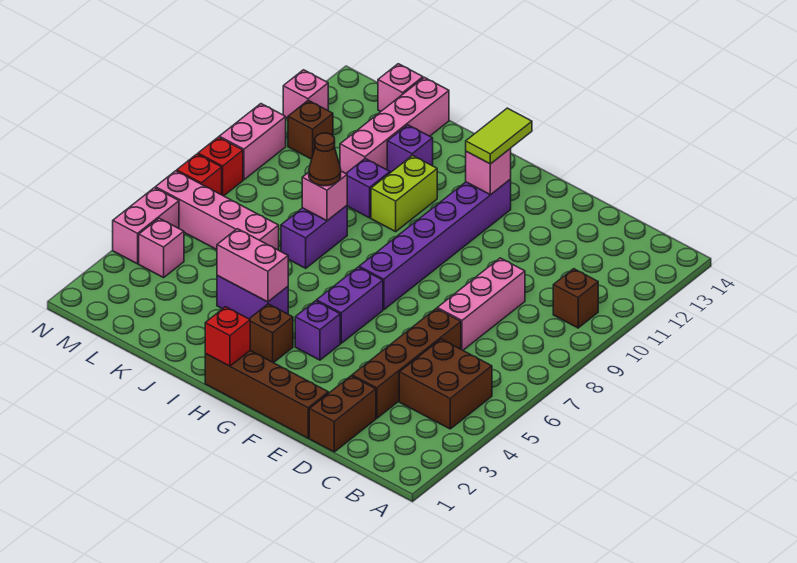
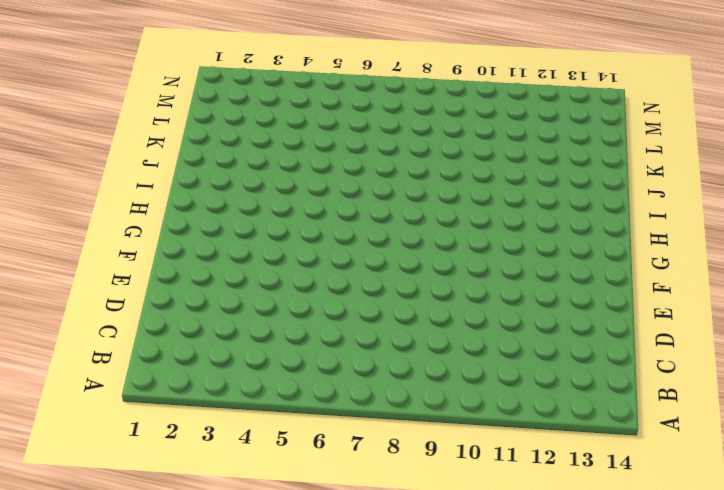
none -> brown 2x2 brick [399,339,492,429]
none -> brown 1x1 brick [553,269,598,328]
none -> brown 1x2 brick [309,376,376,452]
none -> brown 1x4 brick [352,308,461,418]

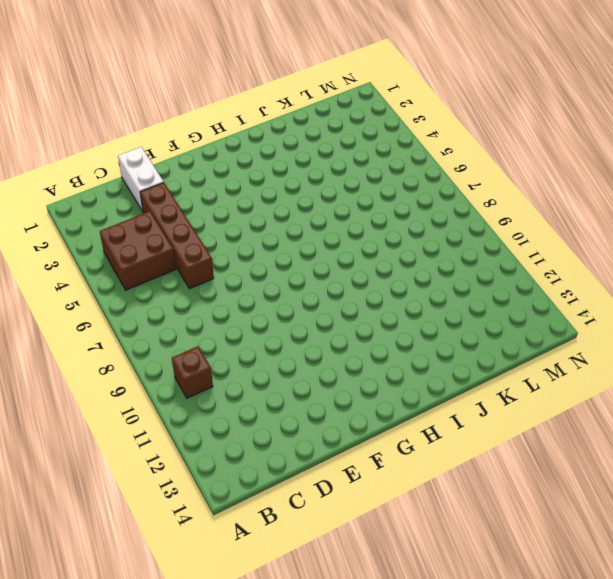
white 1x2 brick [118,147,164,211] -> brown 1x2 brick [309,376,376,452]
none -> pink 1x3 brick [437,258,525,350]
none -> brown 1x4 brick [205,351,329,438]
none -> purple 1x1 brick [295,301,340,360]
none -> purple 1x2 brick [317,267,383,343]

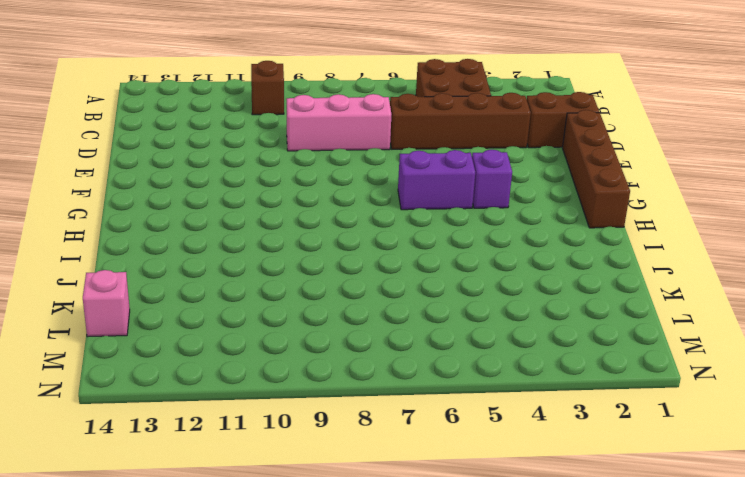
none -> purple 1x6 brick [359,179,511,310]
none -> brown 1x1 brick [250,304,293,363]
none -> purple 1x2 brick [217,276,288,319]
none -> lime 1x2 brick [371,155,437,232]

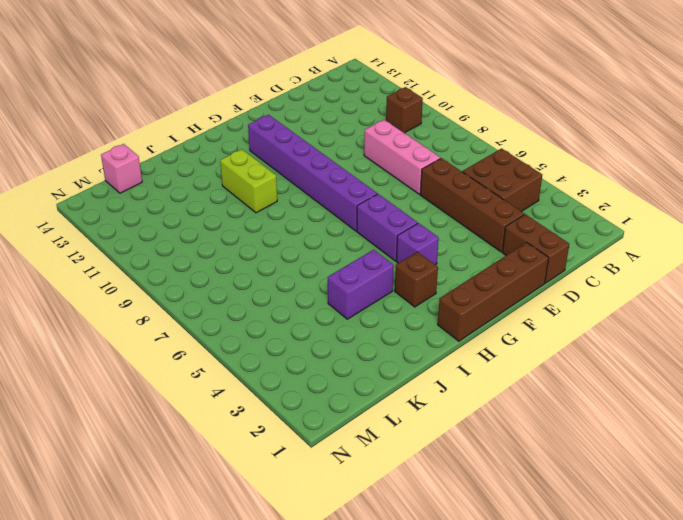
none -> purple 1x2 brick [281,206,347,268]
none -> purple 1x1 brick [346,159,390,218]
none -> purple 1x1 brick [387,125,433,173]
none -> pink 1x4 brick [155,171,279,250]

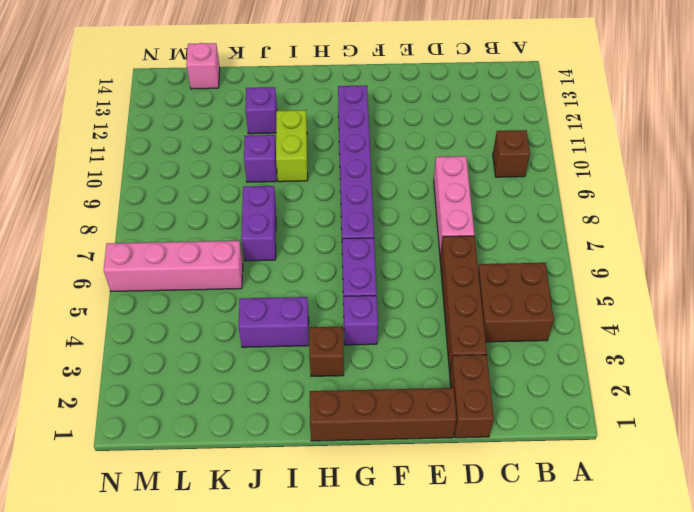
none -> pink 1x4 brick [340,77,449,173]
none -> pink 1x1 brick [139,218,184,278]
none -> brown 1x1 brick [288,100,333,159]
none -> pink 1x2 brick [113,188,179,264]

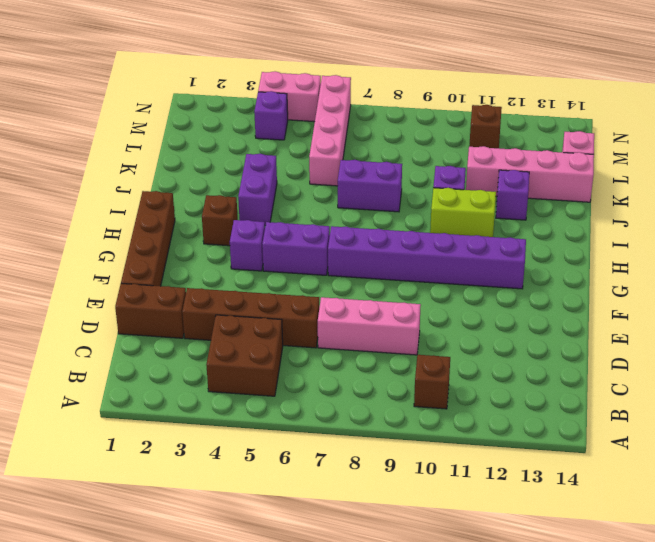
purple 1x1 brick [254,91,288,140] -> pink 1x1 brick [139,218,184,278]
none -> red 1x1 brick [177,154,222,195]
none -> red 1x1 brick [198,137,243,196]
none -> pink 1x2 brick [219,104,286,180]
none -> pink 1x1 brick [283,70,328,119]

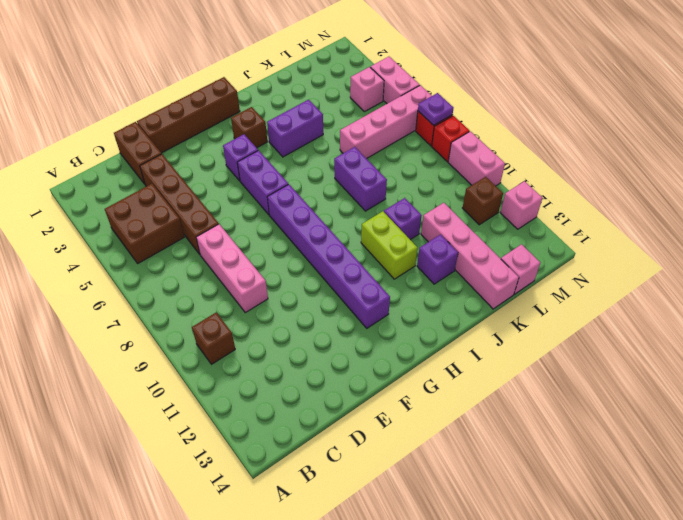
purple 1x1 plate [418,93,453,125] -> none
none -> pink 1x1 brick [466,149,511,195]
none -> red 1x1 brick [205,307,250,366]
none -> pink 1x2 brick [217,229,288,302]
none -> pink 1x1 brick [302,171,347,221]

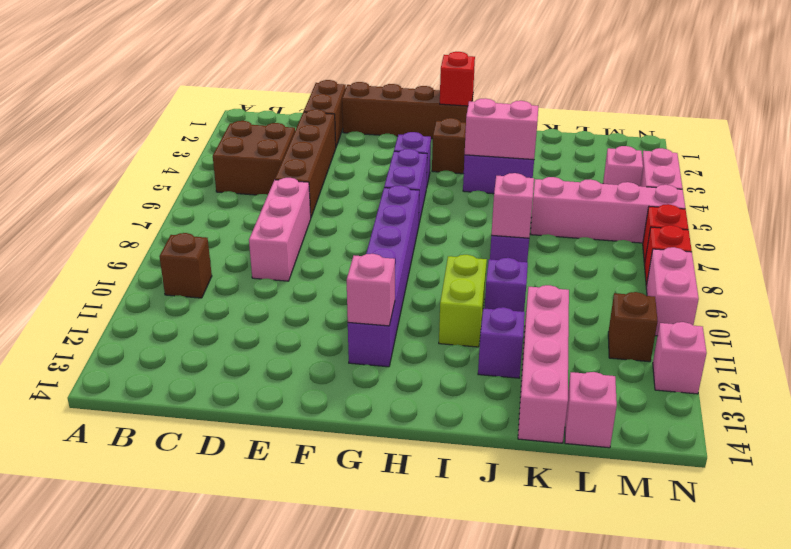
none -> lime 1x2 tile [466,108,532,164]
none -> brown 1x1 cone [309,133,341,186]

